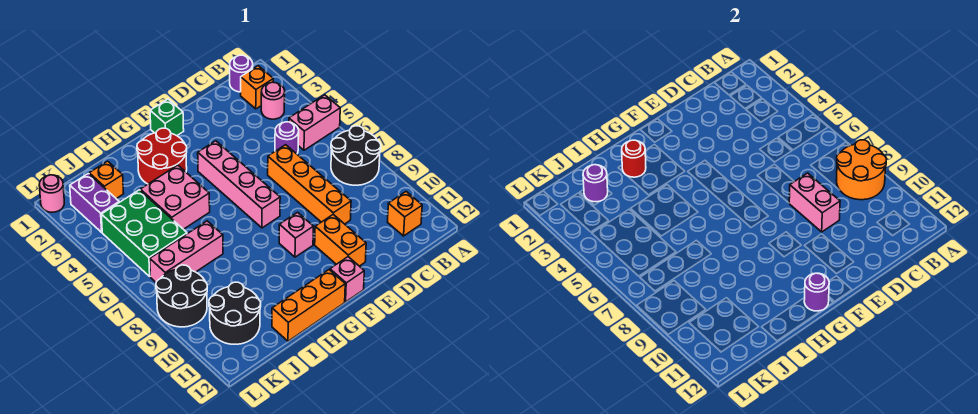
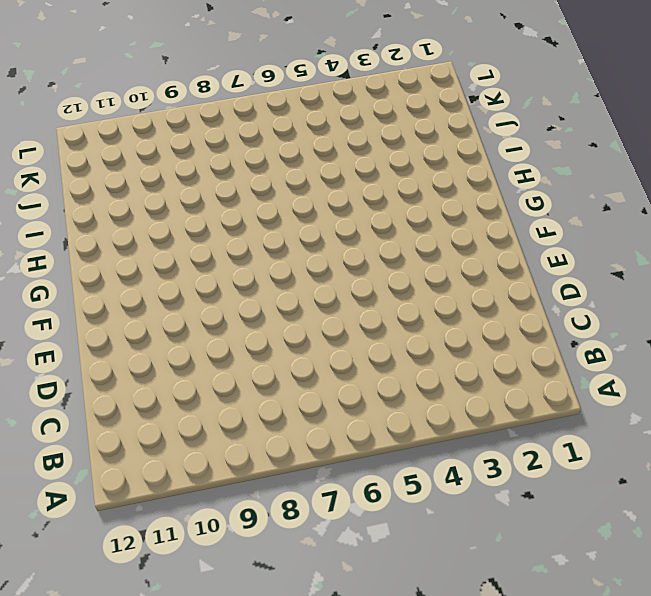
none -> pink 1x2 brick [289,95,340,150]
none -> black 2x2 round brick [331,126,381,185]
none -> purple 1x1 round brick [230,55,253,92]

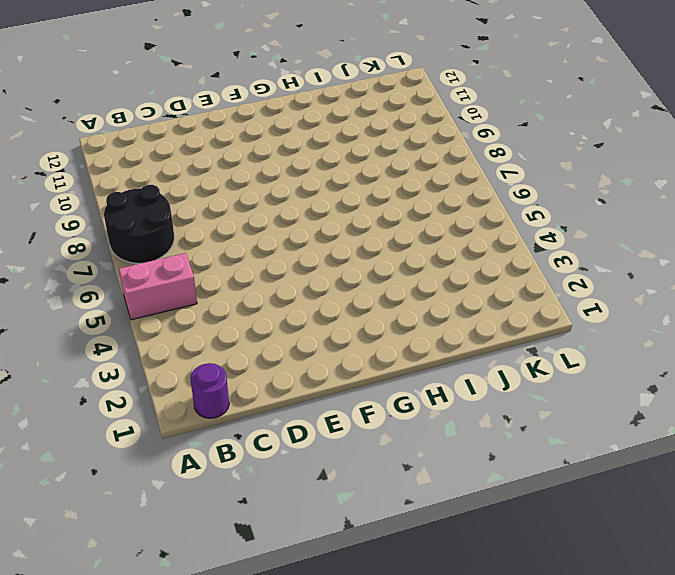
none -> orange 1x1 brick [241,66,273,109]
none -> pink 1x1 round brick [261,82,285,119]
none -> orange 1x1 brick [388,192,422,236]

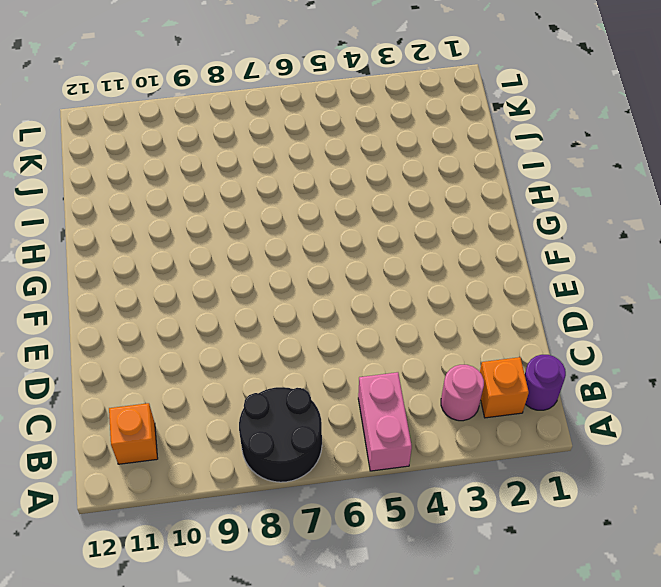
none -> purple 1x1 round brick [275,122,299,154]
none -> orange 1x4 brick [268,145,351,224]
none -> orange 1x2 brick [315,214,366,266]

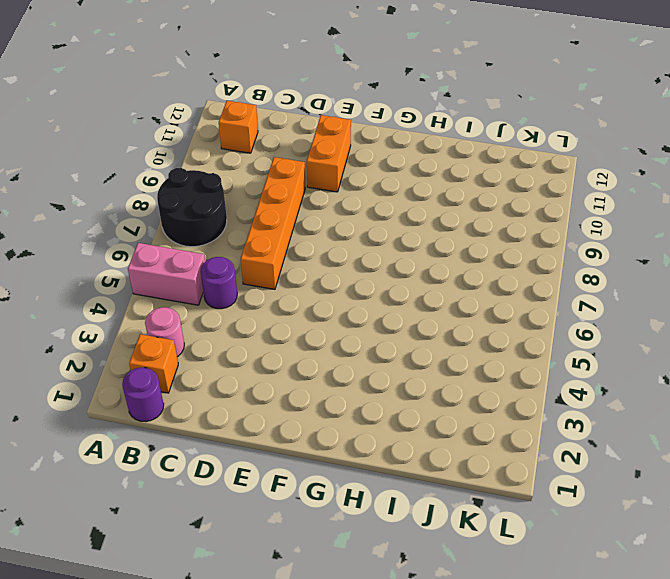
none -> green 1x1 brick [150,99,184,136]
none -> pink 1x4 brick [198,141,280,228]
none -> pink 1x1 brick [279,212,314,257]

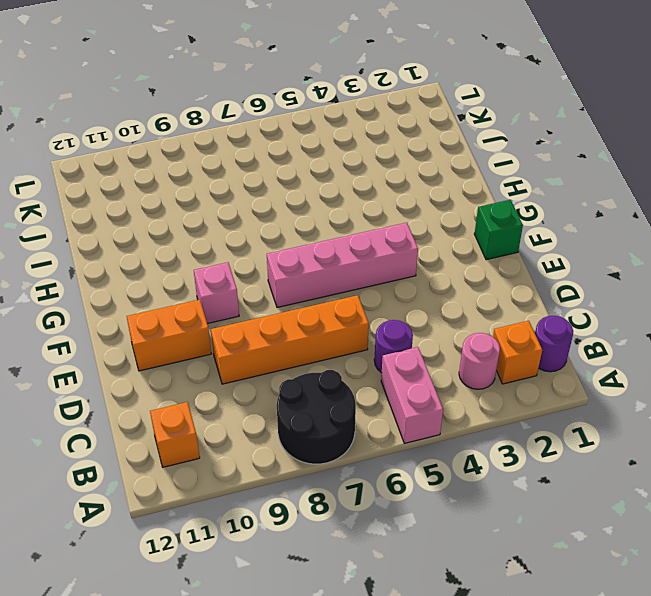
none -> pink 1x1 brick [330,257,364,302]
none -> red 2x2 round brick [137,128,187,184]
none -> orange 1x3 brick [272,270,345,341]

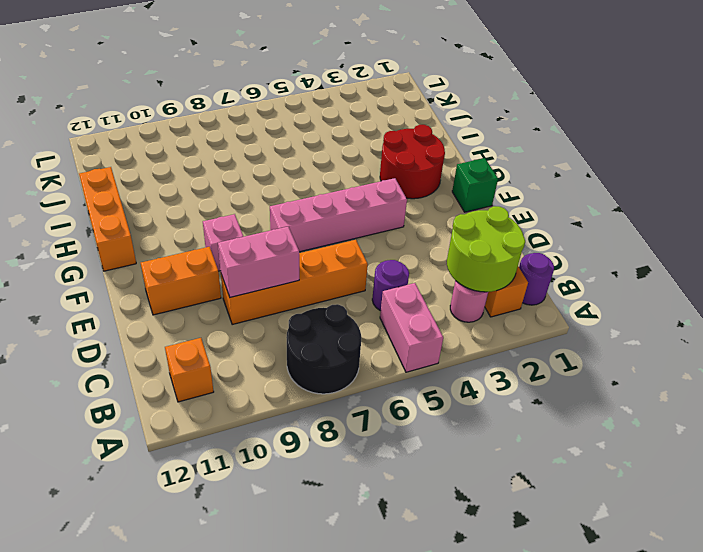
lime 2x2 round brick [447,206,525,292] -> none
none -> pink 1x1 brick [330,257,364,302]
none -> pink 2x2 brick [140,165,210,229]
none -> pink 1x3 brick [150,221,223,282]

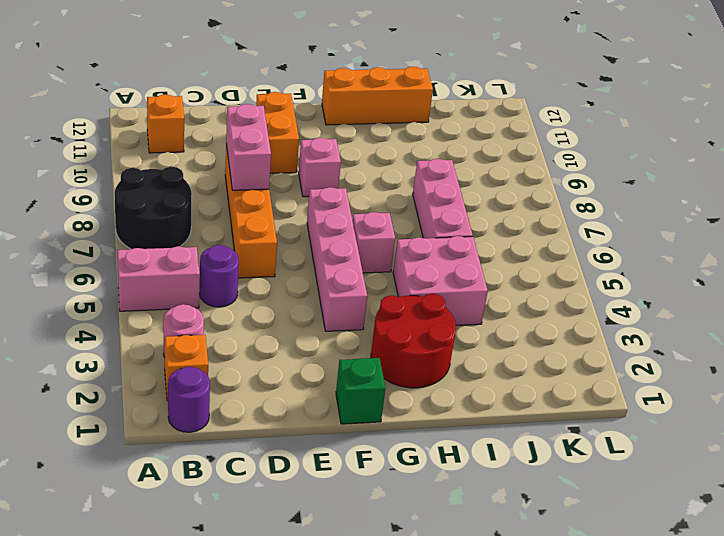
pink 1x1 brick [352,212,395,273] -> pink 1x1 brick moved to [330,257,364,302]
pink 1x3 brick [413,159,473,238] -> pink 1x3 brick turned to [150,221,223,282]
none -> orange 1x1 brick [89,161,124,198]
none -> green 2x3 brick [101,190,187,276]
none -> black 2x2 round brick [209,282,261,344]

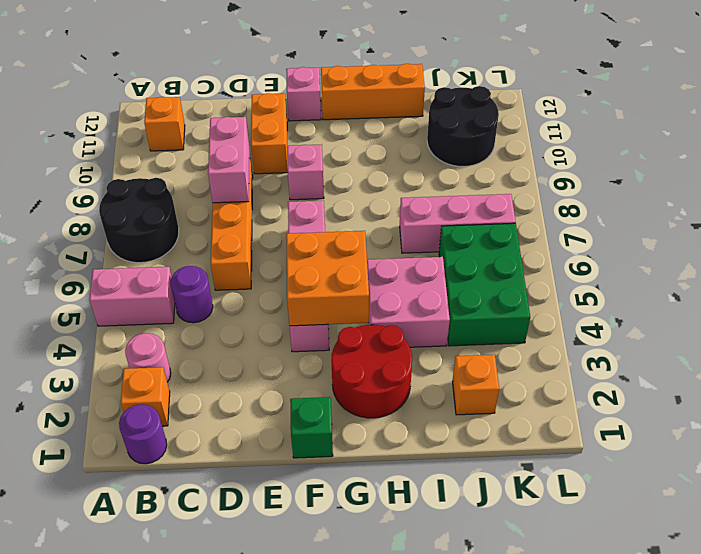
orange 2x2 brick [286,231,369,326] -> none
none -> purple 1x2 brick [70,174,119,232]
none -> black 2x2 round brick [156,265,207,327]
none -> pink 1x1 round brick [39,175,64,212]

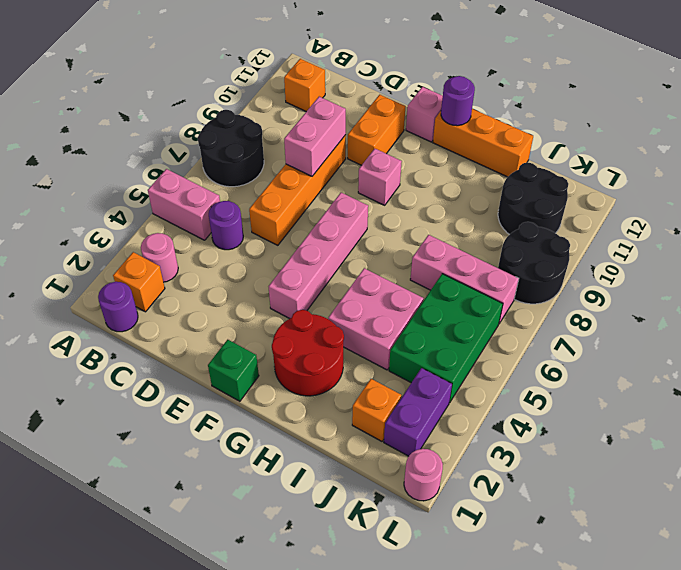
none -> orange 2x2 round brick [836,140,887,200]
none -> red 1x1 round brick [622,140,646,177]
none -> purple 1x1 round brick [583,165,608,202]

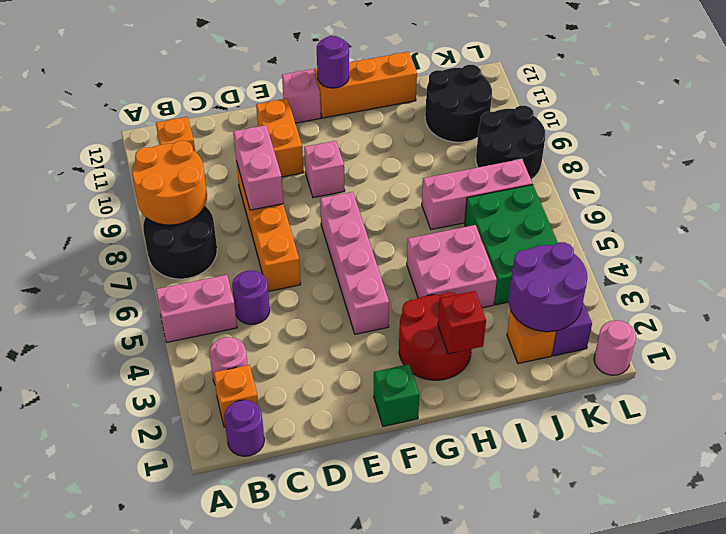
red 1x1 brick [438,291,486,354] -> red 1x1 round brick [622,140,646,177]
purple 2x2 round brick [508,242,587,332] -> purple 1x1 round brick [583,165,608,202]

